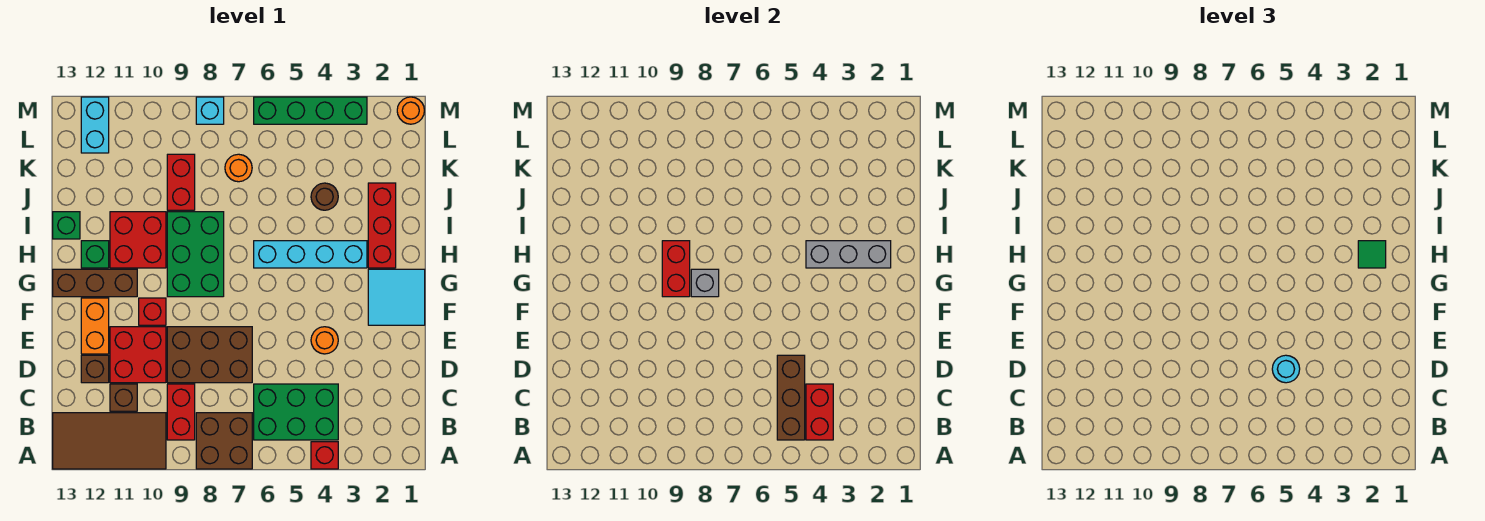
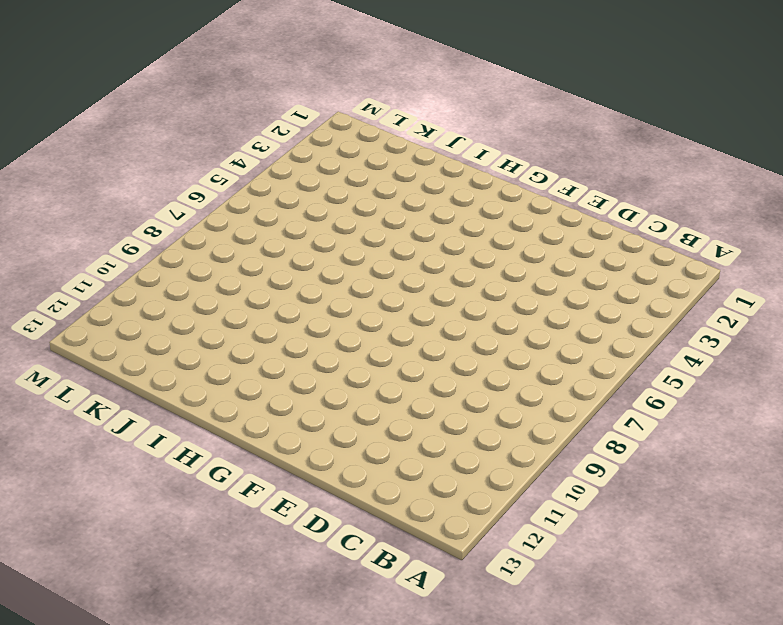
none -> red 1x1 brick [311,442,338,469]
none -> brown 2x2 brick [196,413,252,469]
none -> brown 2x4 tile [53,413,166,469]
none -> green 2x3 brick [254,384,338,440]

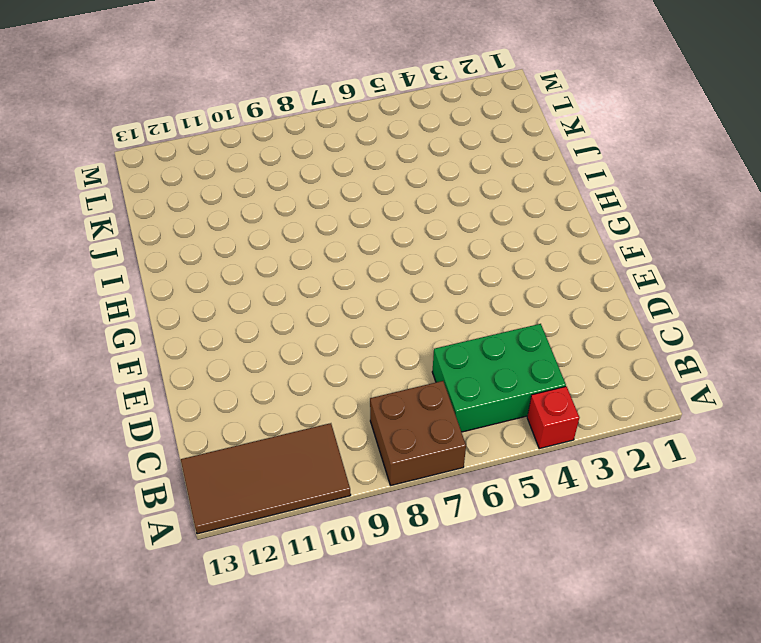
none -> red 1x2 brick [167,384,195,440]
none -> brown 1x1 brick [110,384,137,411]
none -> brown 2x3 brick [167,327,252,383]
none -> red 2x2 brick [110,327,166,383]

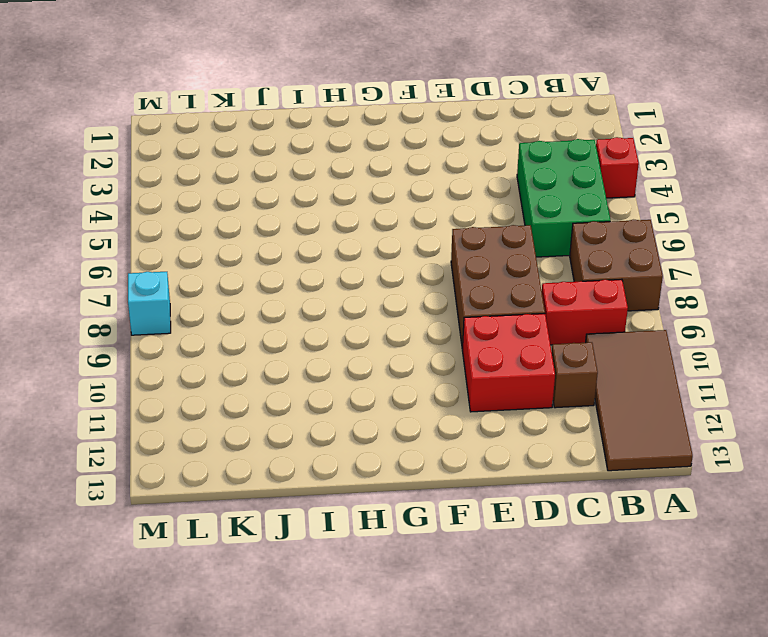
none -> brown 1x1 brick [81,355,109,383]
none -> orange 1x1 round brick [311,327,338,354]
none -> orange 1x2 brick [81,298,109,354]
none -> cyan 2x2 tile [368,269,425,325]

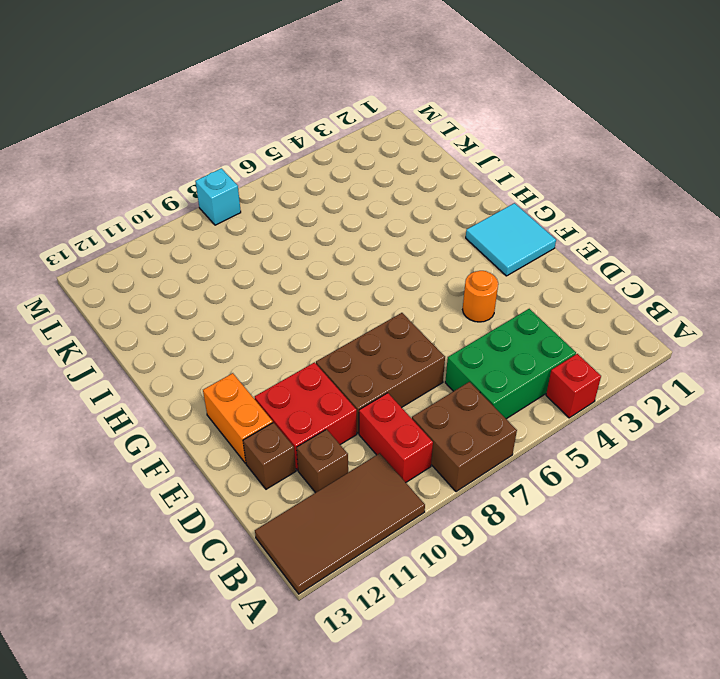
none -> red 1x1 brick [139,298,166,325]
none -> green 2x3 brick [167,212,224,297]
none -> brown 1x3 brick [53,269,137,297]
none -> red 1x3 brick [368,183,396,268]

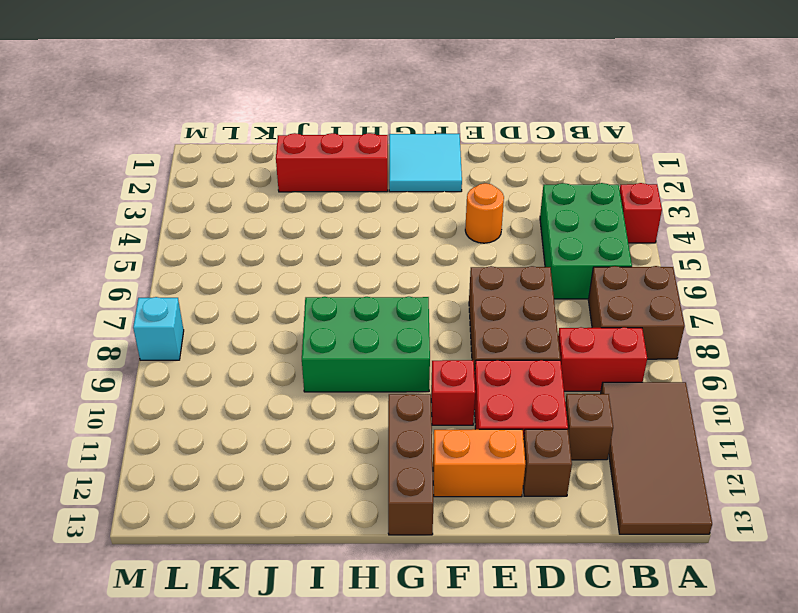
none -> cyan 1x4 brick [254,241,367,268]
none -> red 2x2 brick [110,212,166,268]
none -> green 1x1 brick [81,241,109,268]
none -> green 1x1 brick [53,212,80,239]

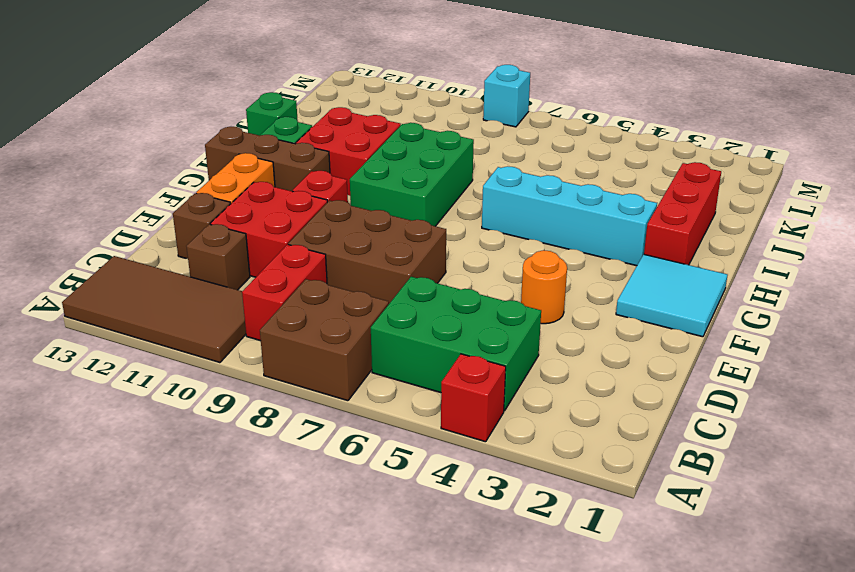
none -> brown 1x1 round brick [311,183,338,210]
none -> red 1x2 brick [167,154,195,210]
none -> orange 1x1 round brick [225,154,252,182]
none -> cyan 1x2 brick [81,97,109,153]

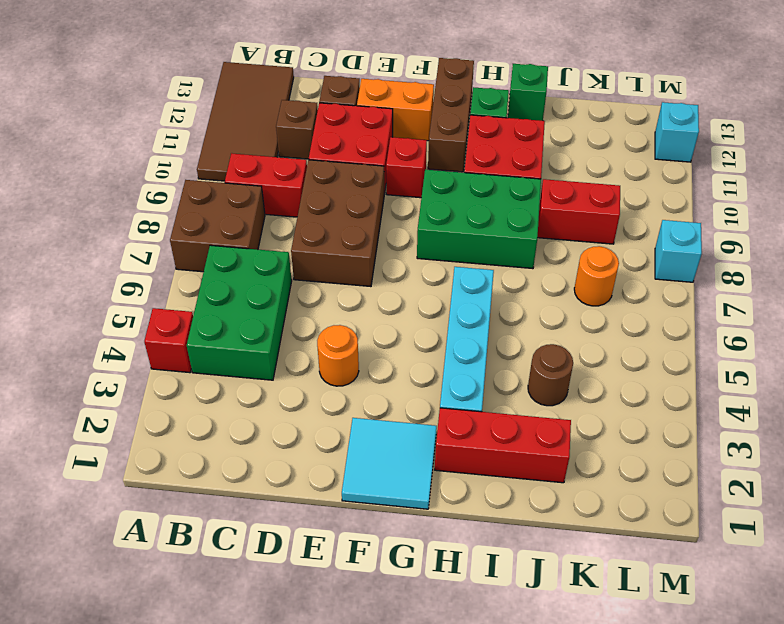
cyan 1x1 brick [655,102,699,162] -> cyan 1x2 brick [81,97,109,153]
none -> orange 1x1 round brick [397,97,424,124]
none -> green 1x4 brick [254,97,367,124]
none -> red 1x2 brick [806,384,833,440]
none -> brown 1x3 brick [777,355,805,440]

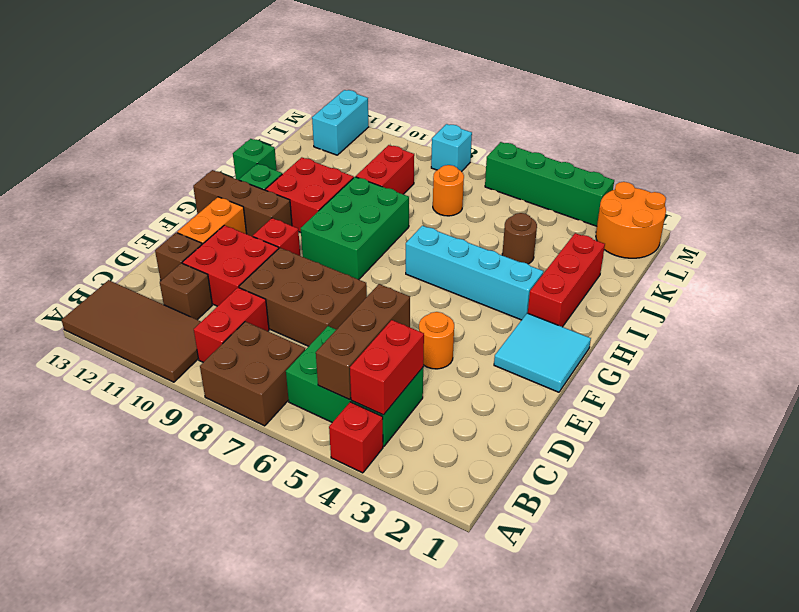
orange 2x2 round brick [596,182,666,258] -> orange 1x1 round brick [397,97,424,124]
none -> grey 1x1 brick [691,269,719,297]
none -> red 1x2 brick [662,241,690,297]
none -> grey 1x3 brick [806,241,891,268]
none -> cyan 1x1 round brick [1272,355,1300,383]

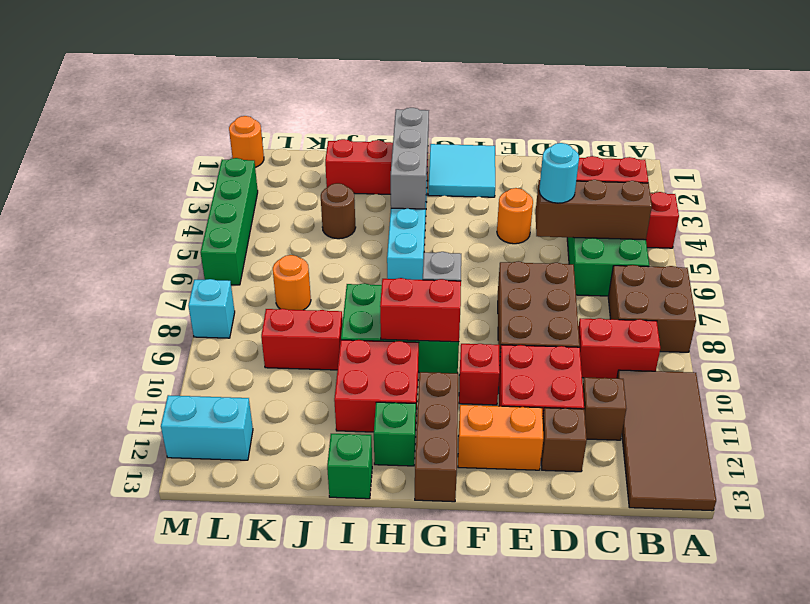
none -> green 1x1 tile [1358,241,1386,268]

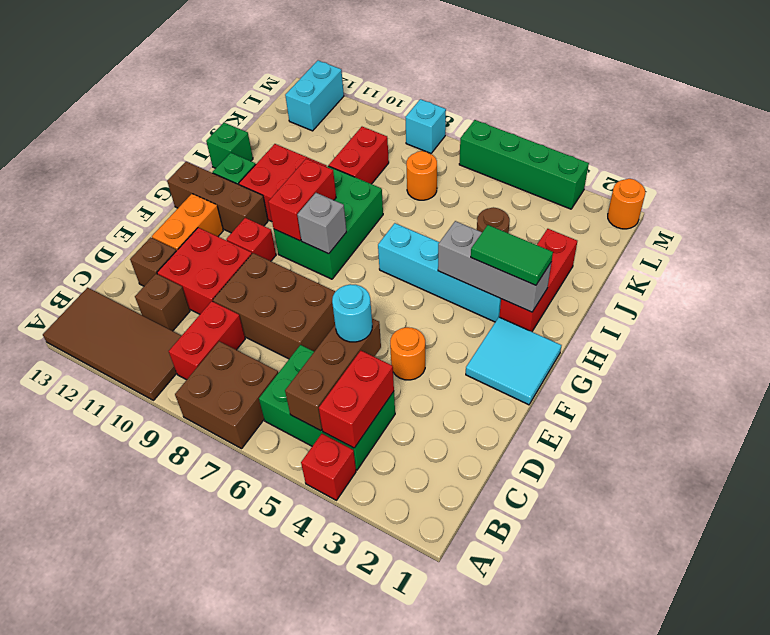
green 1x2 tile [471,225,553,285] -> green 1x1 tile [1358,241,1386,268]

